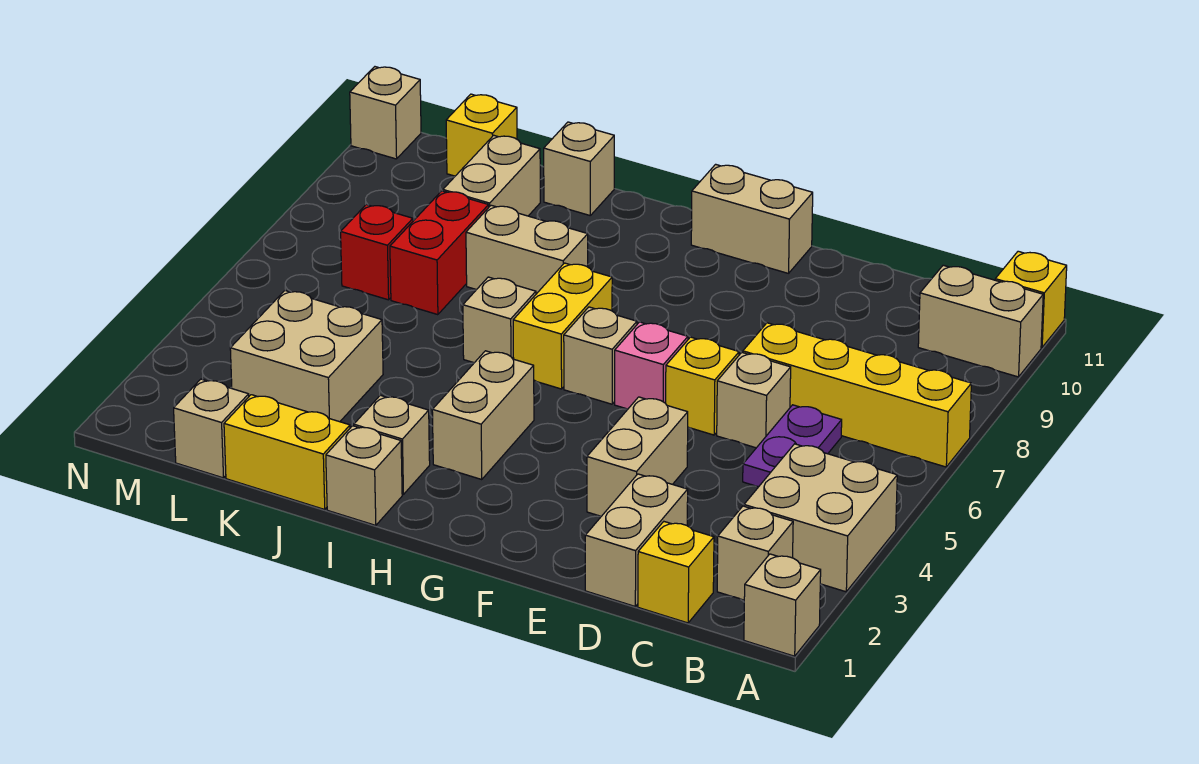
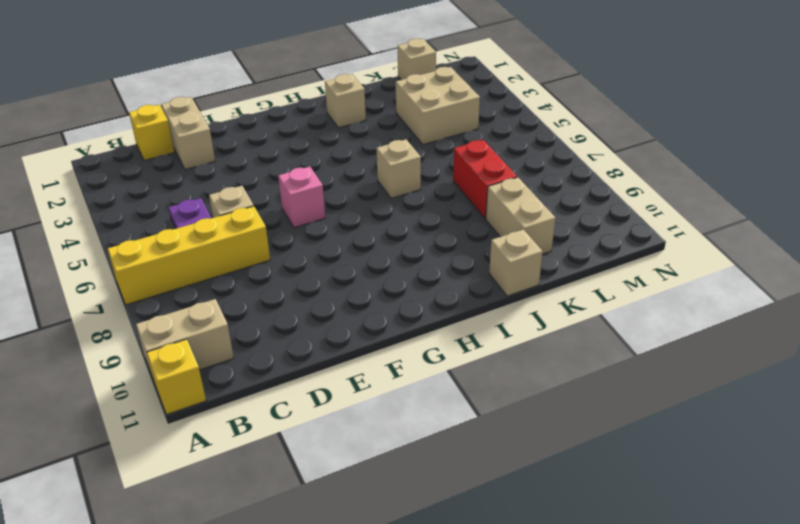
none -> tan 1x1 brick [744,554,821,656]
none -> tan 2x2 brick [744,444,897,592]
none -> tan 1x1 brick [717,506,793,600]
none -> tan 1x2 brick [587,397,688,516]

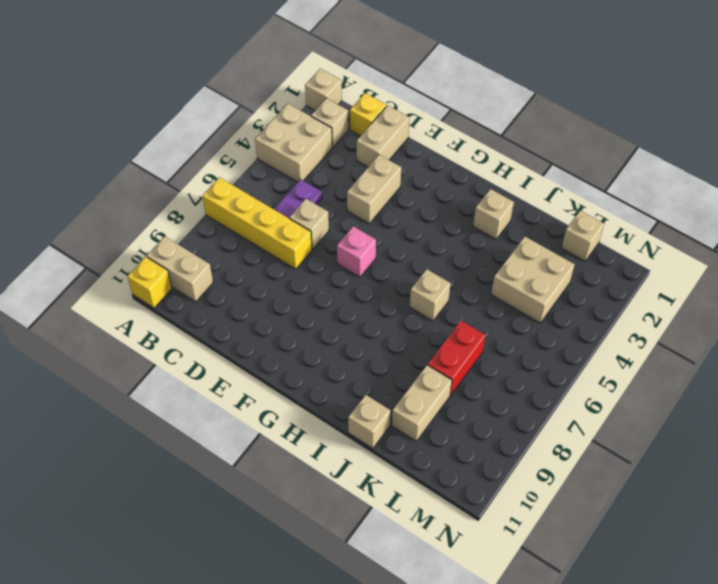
none -> yellow 1x1 brick [666,337,739,435]
none -> tan 1x2 brick [691,164,813,273]
none -> tan 1x1 brick [564,307,637,404]
none -> tan 1x2 brick [432,351,534,479]

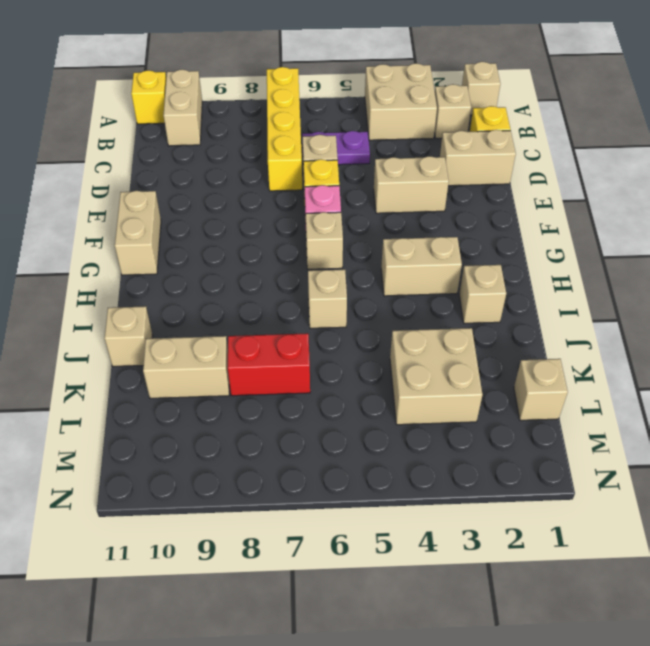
none -> yellow 1x2 brick [513,263,612,389]
none -> tan 1x1 brick [326,426,402,525]
none -> tan 1x2 brick [466,205,588,294]
none -> yellow 1x2 brick [224,395,350,509]

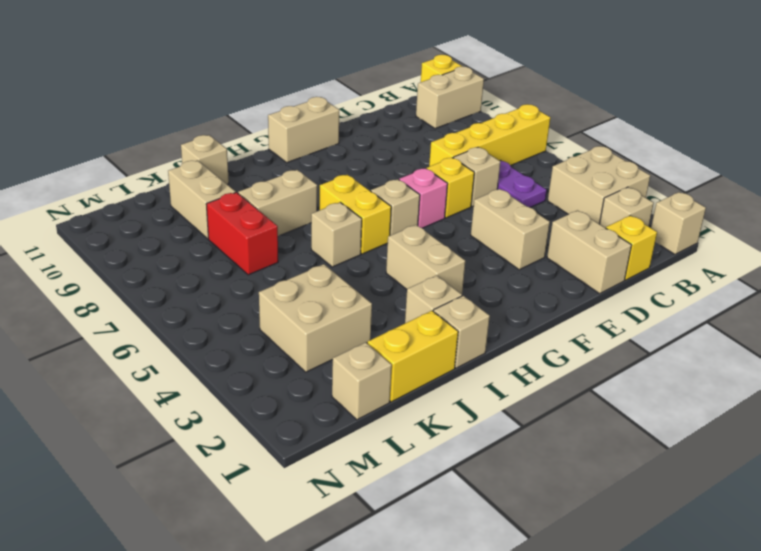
none -> red 1x1 brick [341,205,413,300]
none -> yellow 1x1 brick [446,94,517,176]
none -> tan 1x1 brick [350,67,421,159]

